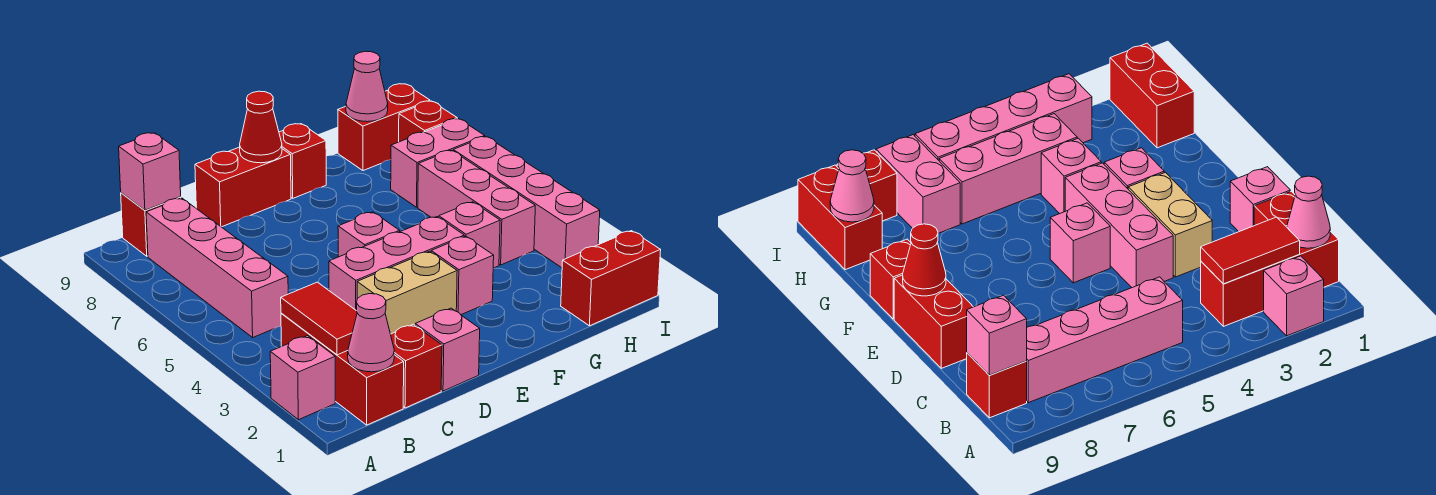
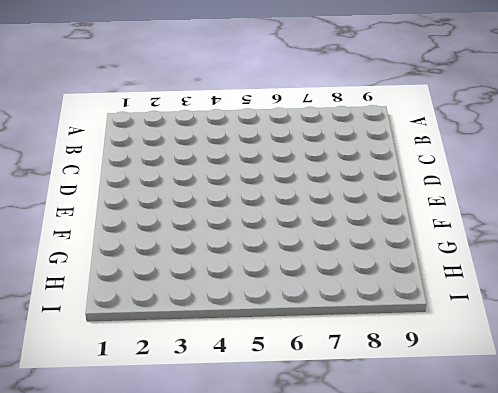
none -> pink 1x1 brick [270,336,335,420]
none -> red 1x3 brick [281,313,404,425]
none -> pink 1x4 brick [146,198,288,337]

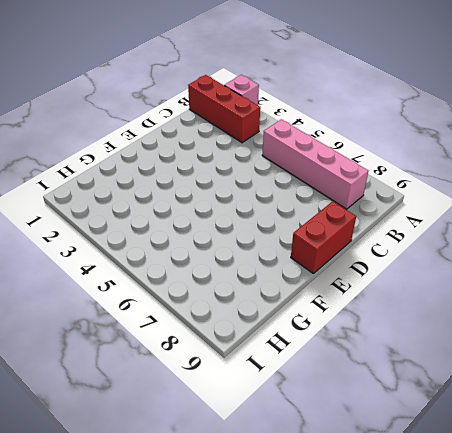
none -> red 1x1 brick [121,193,181,256]
none -> red 1x1 brick [390,324,442,408]
none -> pink 1x1 brick [415,308,480,391]

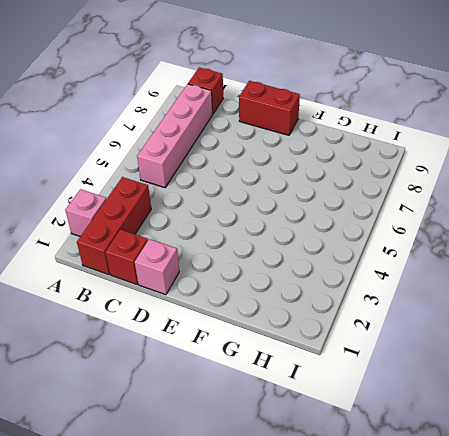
none -> tan 1x2 brick [357,251,457,334]
none -> pink 1x3 brick [329,217,464,311]
none -> pink 1x1 brick [338,212,400,257]

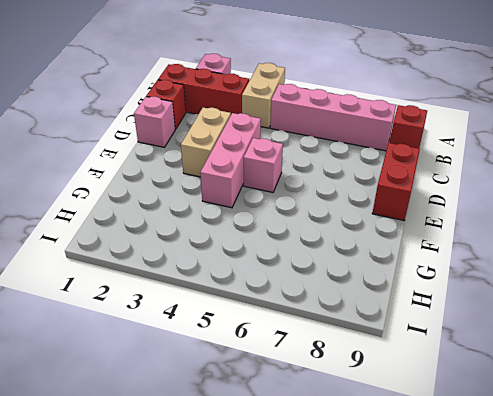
tan 1x2 brick [242,63,285,128] -> none
none -> pink 1x1 brick [431,236,494,315]
none -> red 1x1 brick [279,124,326,198]
none -> pink 1x1 brick [439,202,500,268]

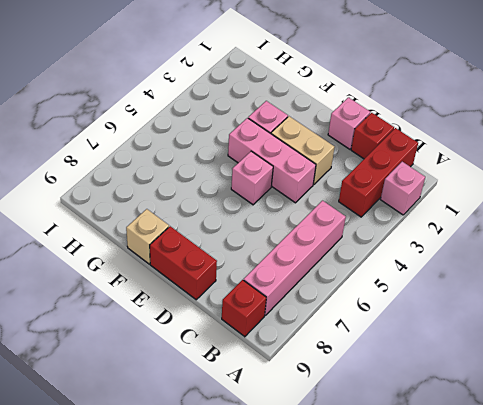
tan 1x1 brick [126,209,169,264] -> red 1x1 brick [279,124,326,198]
none -> pink 1x1 brick [439,202,500,268]
none -> red 1x2 brick [561,231,661,326]
none -> pink 1x3 brick [418,150,535,265]

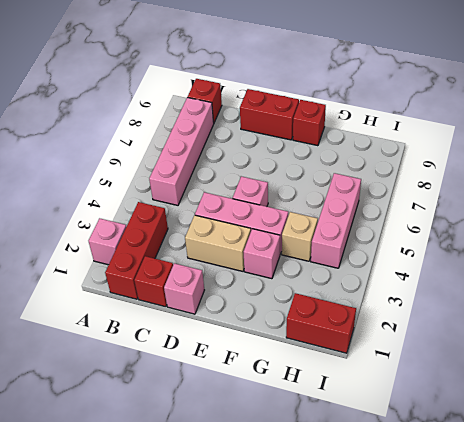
tan 1x1 brick [282,212,318,261] -> pink 1x1 brick [439,202,500,268]
none -> pink 1x2 brick [391,119,485,207]
none -> red 1x2 brick [338,84,430,171]
none -> pink 1x4 brick [453,137,600,268]

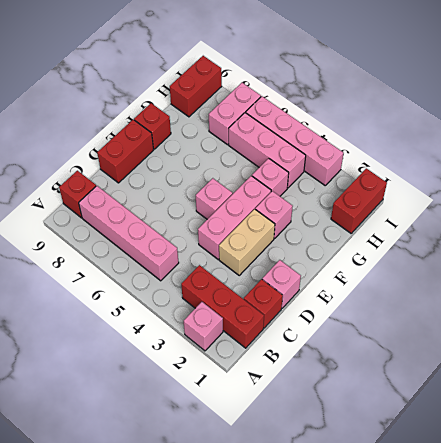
none -> red 1x1 brick [399,101,457,142]
none -> pink 1x1 cone [348,294,394,372]
none -> red 1x2 tile [281,282,357,355]

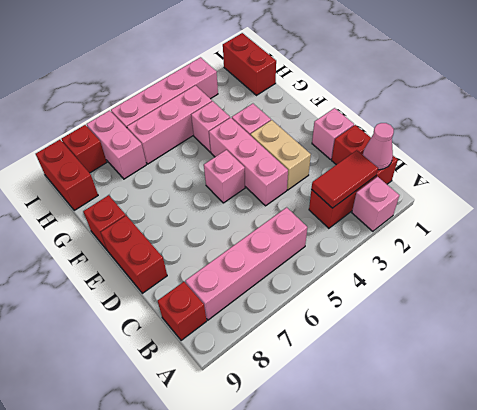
none -> pink 1x1 brick [119,133,181,210]
none -> red 1x1 cone [240,91,282,163]
none -> pink 1x1 cone [346,51,388,122]

